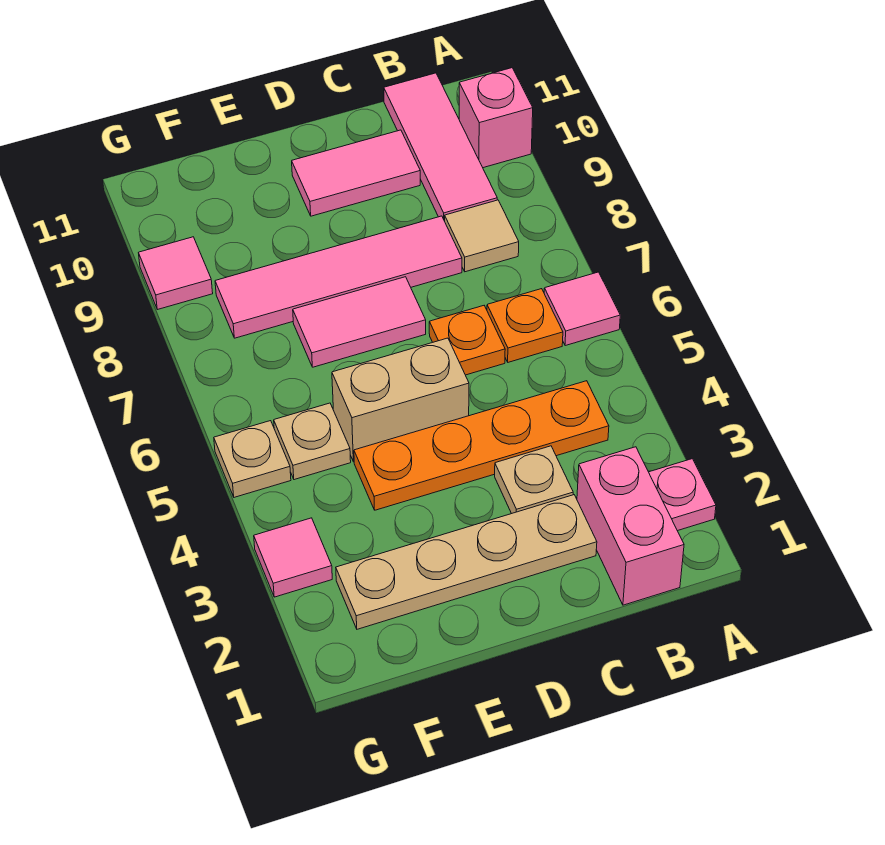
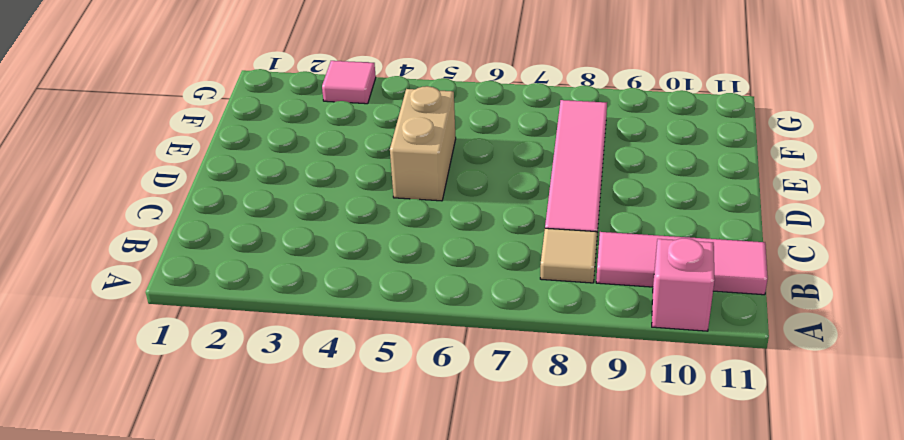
none -> pink 1x1 plate [649,459,716,531]
none -> pink 1x1 tile [544,272,620,346]
none -> pink 1x2 brick [577,447,684,605]

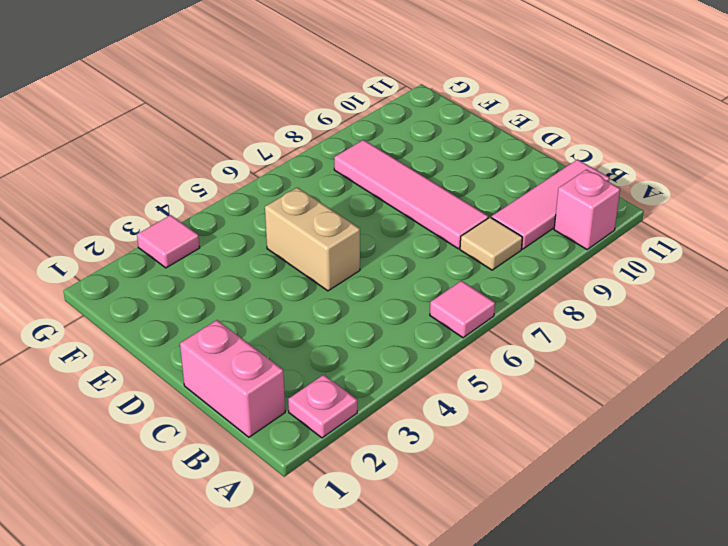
pink 1x2 brick [180,320,285,437] -> pink 1x2 brick turned to [577,447,684,605]
none -> orange 1x4 plate [354,381,609,510]
none -> orange 1x1 plate [487,289,563,362]
none -> tan 1x4 plate [336,495,597,629]

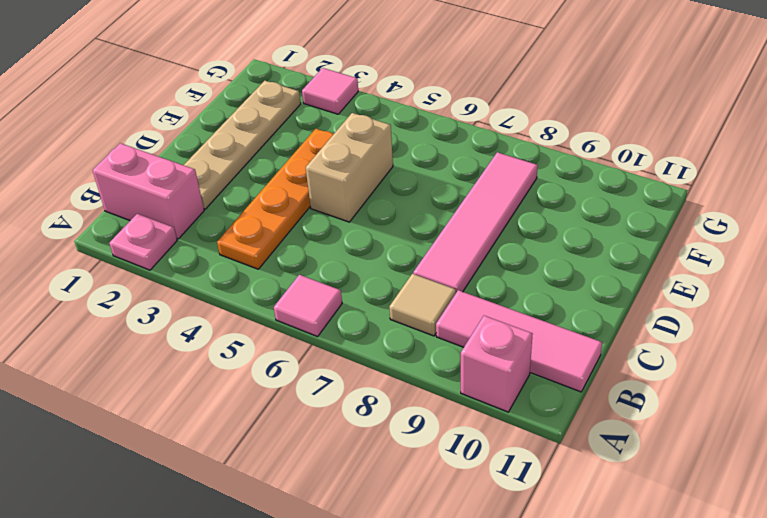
none -> orange 1x1 plate [487,289,563,362]
none -> tan 1x1 plate [495,446,573,514]
none -> orange 1x1 plate [429,306,505,375]

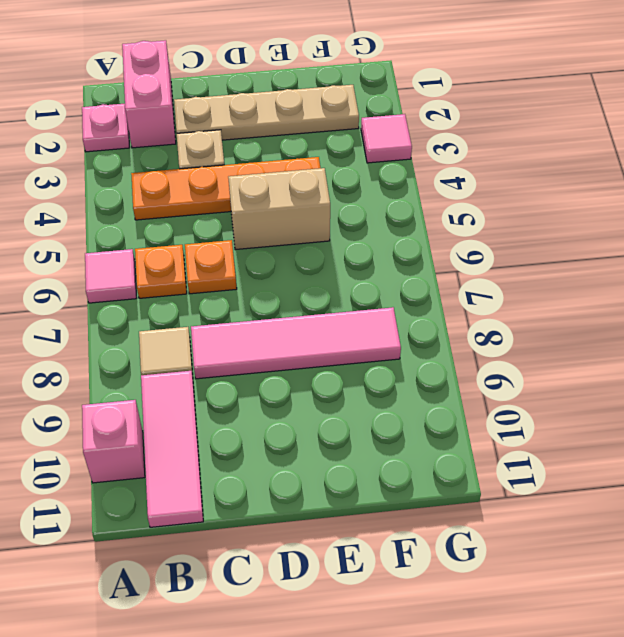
none -> pink 1x2 tile [292,130,420,216]
none -> pink 1x2 tile [293,277,426,367]
none -> tan 1x1 plate [274,403,351,480]

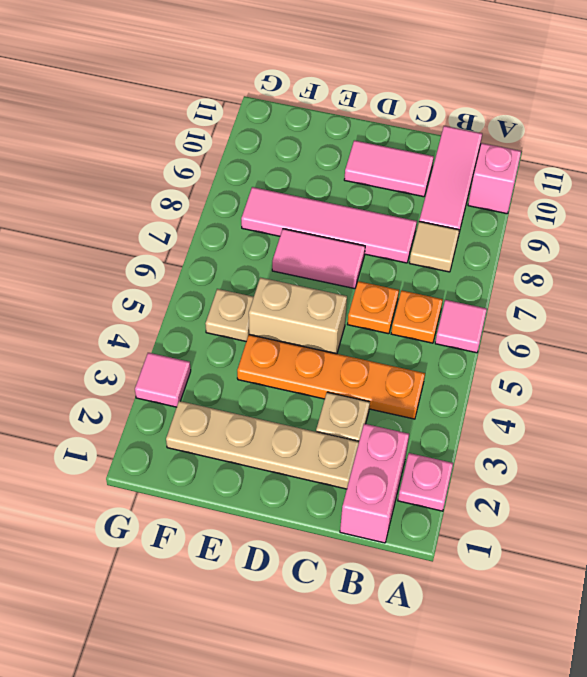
none -> tan 1x1 plate [214,421,291,497]
none -> pink 1x1 tile [139,237,213,310]

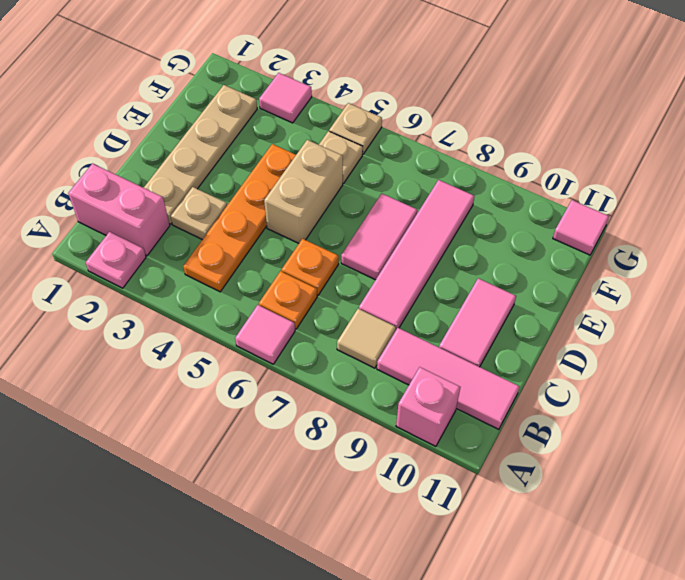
pink 1x1 tile [553,200,609,255] -> pink 1x1 tile moved to [139,237,213,310]

